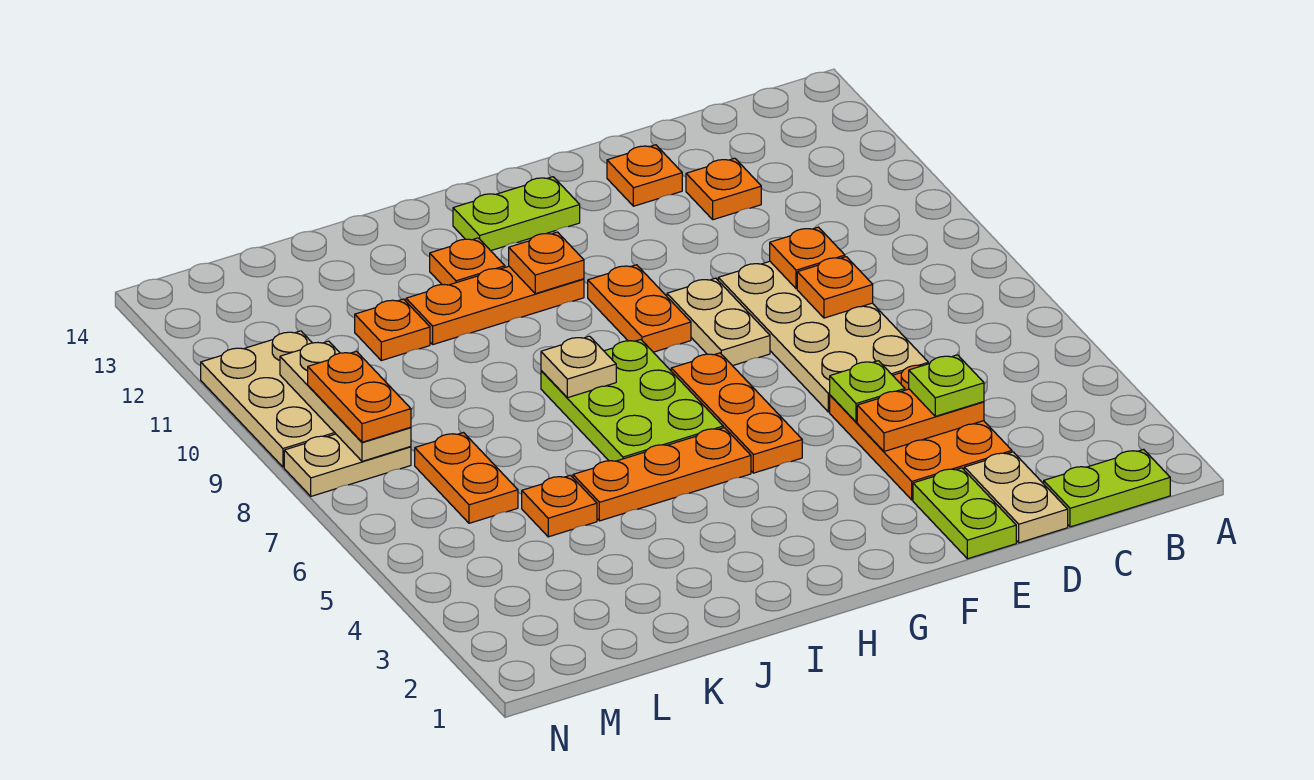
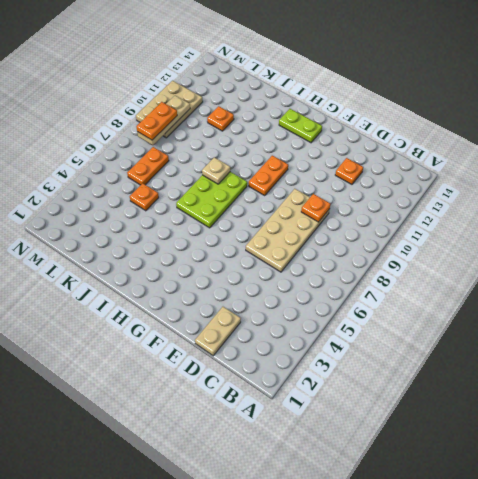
none -> lime 1x2 plate [1044,449,1170,527]
none -> orange 2x3 plate [830,365,1012,500]
none -> lime 1x2 plate [913,468,1016,559]

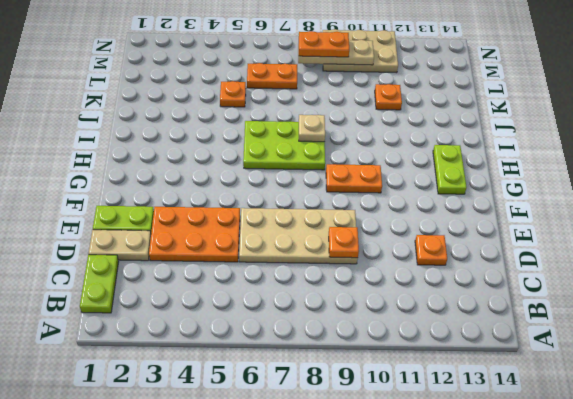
none -> orange 1x1 plate [607,145,682,206]
none -> tan 1x2 plate [667,278,770,366]
none -> orange 1x3 plate [671,353,802,473]

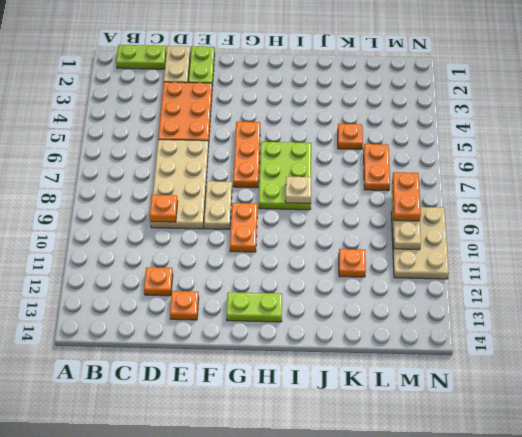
none -> orange 1x3 plate [573,428,751,521]
none -> orange 1x3 plate [406,266,584,344]
none -> orange 1x1 plate [430,238,505,285]

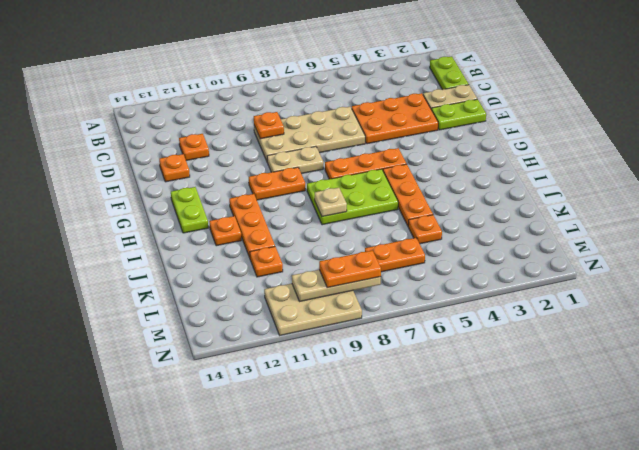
none -> tan 1x2 plate [284,434,411,496]
none -> orange 1x2 plate [857,389,984,451]
none -> orange 1x1 plate [797,257,873,318]

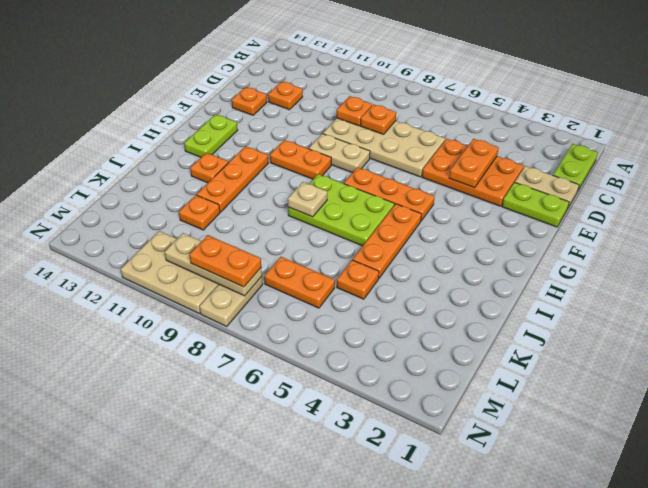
none -> lime 1x1 plate [830,361,905,422]
none -> orange 1x1 plate [509,232,584,294]
none -> lime 1x1 plate [909,355,984,416]

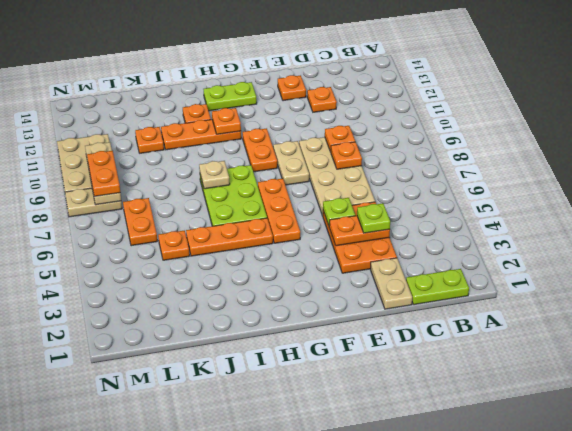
none -> lime 1x2 plate [913,468,1016,559]

